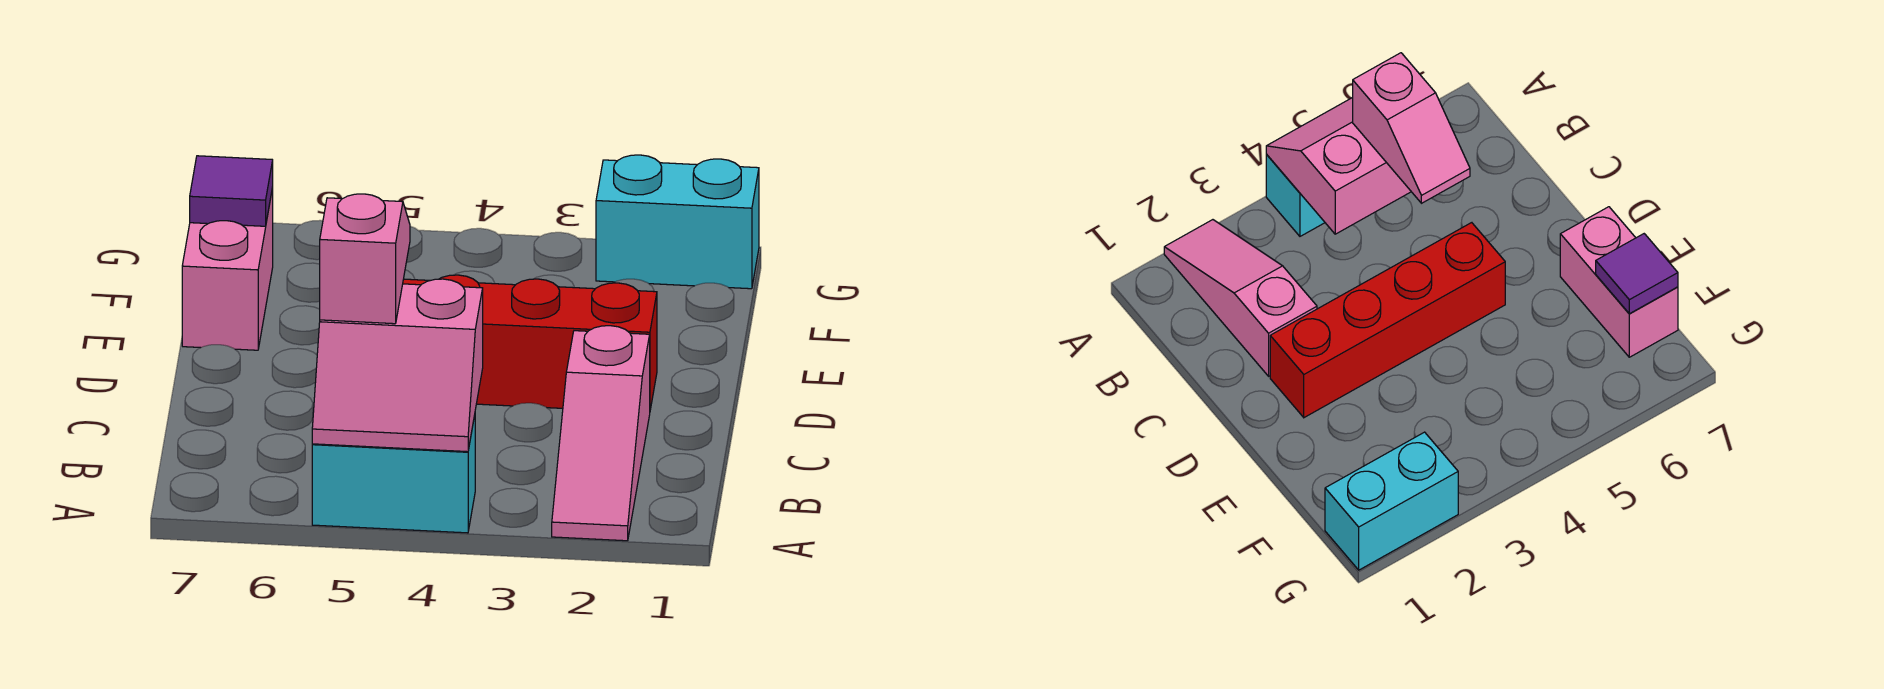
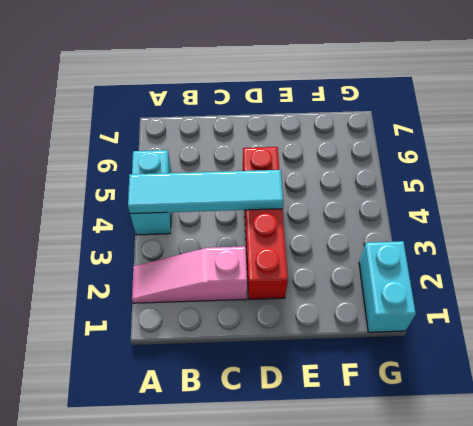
cyan 1x4 tile [128,170,283,214] -> pink 2x2 slope [312,279,483,452]
none -> pink 1x2 brick [182,188,273,350]
none -> purple 1x1 tile [190,156,273,226]

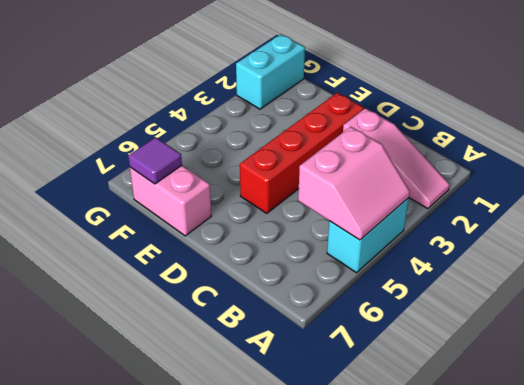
none -> pink 1x2 slope [320,194,410,324]

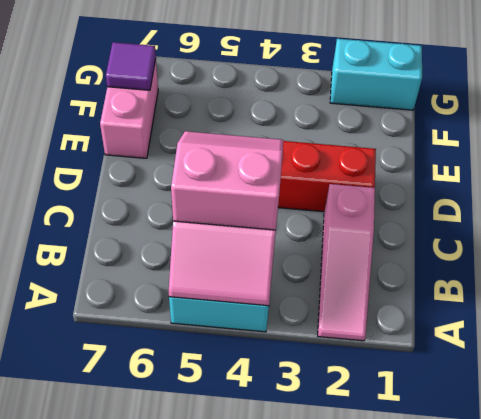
pink 2x2 slope [171,131,283,230] -> pink 1x2 slope [320,194,410,324]

